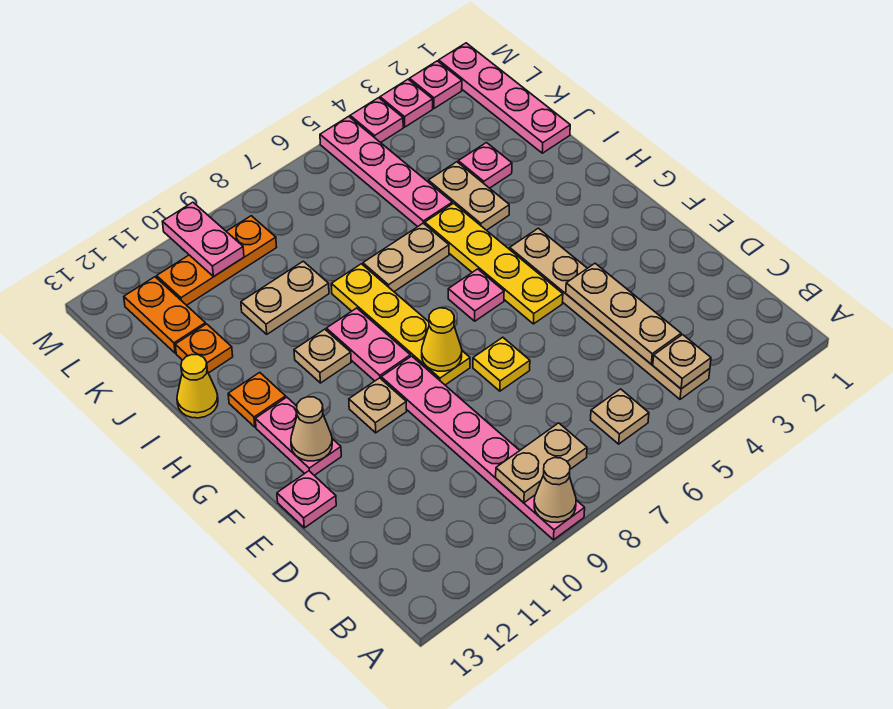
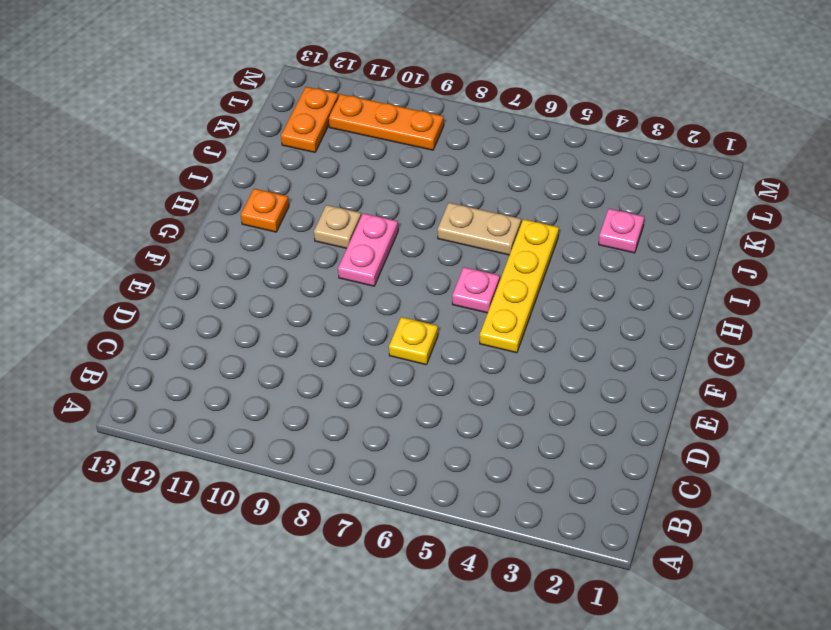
none -> pink 1x6 plate [381,356,585,540]
none -> tan 1x6 plate [510,228,710,399]
none -> tan 1x1 plate [591,389,649,444]
none -> pink 1x1 plate [277,471,336,528]

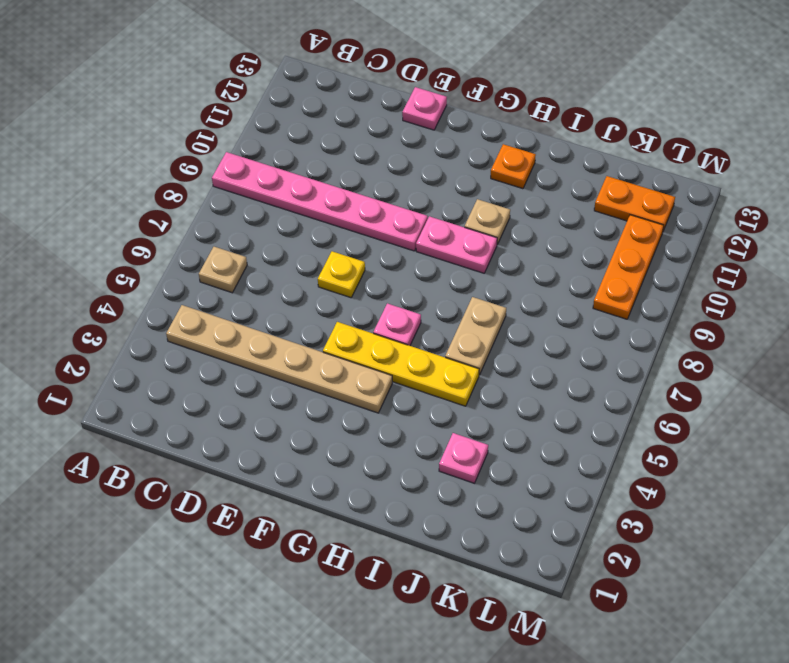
none -> yellow 1x4 plate [331,264,470,385]
none -> tan 1x1 plate [349,378,407,433]
none -> pink 1x2 plate [255,397,341,475]
none -> tan 1x2 plate [428,162,509,230]

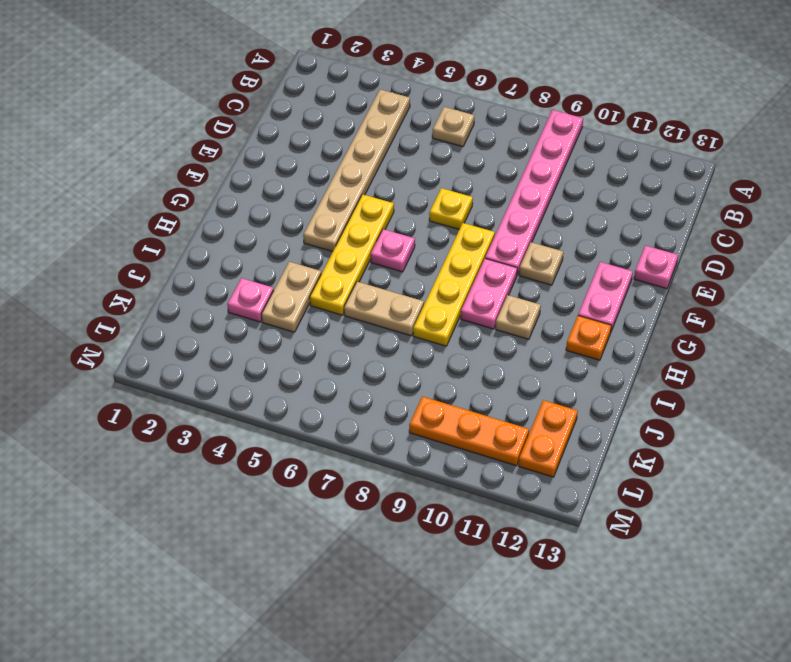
none -> yellow 1x1 cone [177,355,218,418]
none -> pink 1x4 plate [439,43,570,153]
none -> pink 1x4 plate [320,116,452,227]
none -> tan 1x2 plate [241,261,329,334]

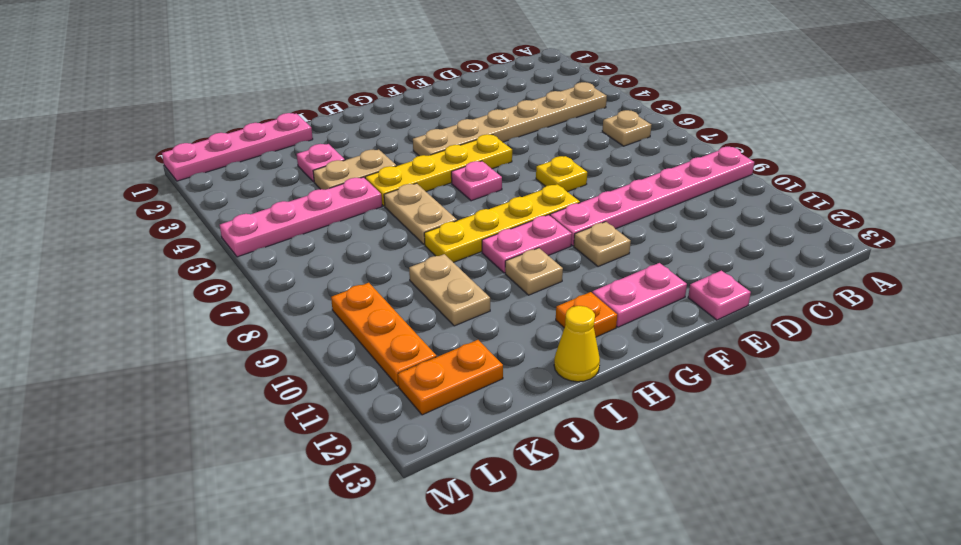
none -> orange 1x1 plate [175,324,233,373]
none -> pink 1x1 plate [410,61,462,108]
none -> pink 1x1 plate [380,79,433,127]
none -> pink 1x1 plate [350,98,403,143]

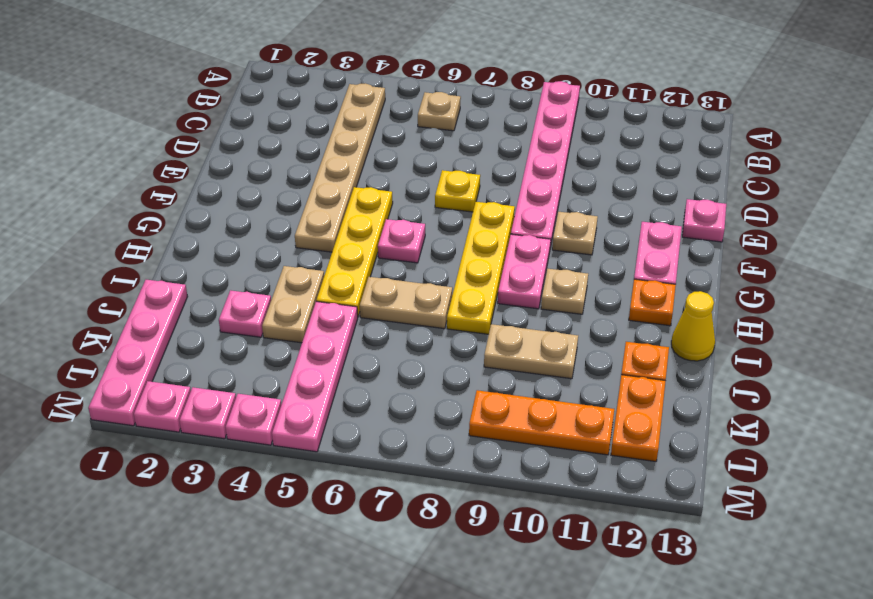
none -> tan 1x1 cone [534,458,576,522]
none -> tan 1x1 plate [653,335,711,389]
none -> tan 1x2 plate [496,423,587,503]
none -> tan 1x3 plate [566,263,681,364]

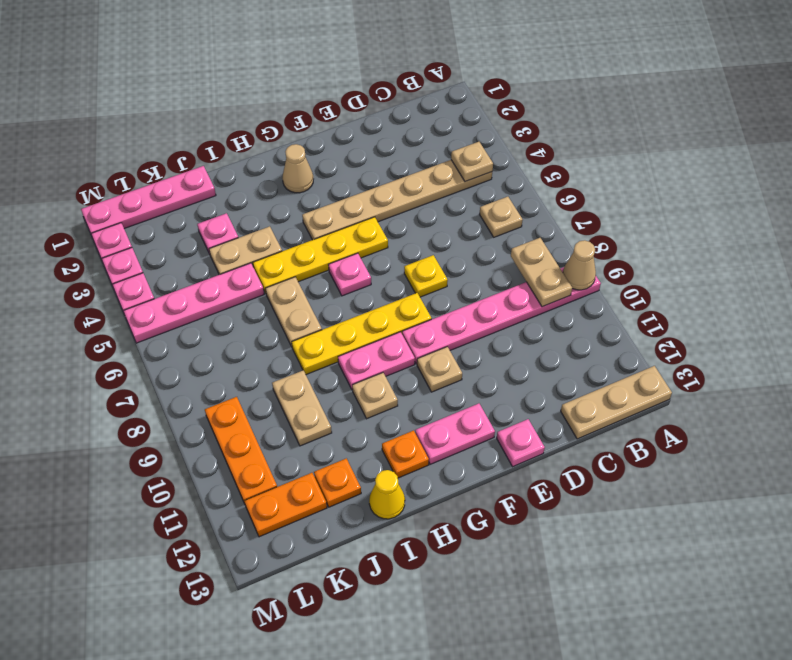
tan 1x3 plate [561,366,672,439] -> tan 1x3 plate moved to [566,263,681,364]
tan 1x1 cone [282,144,313,193] -> tan 1x1 cone moved to [291,397,332,461]
none -> yellow 1x1 cone [422,308,462,371]
none -> pink 1x2 plate [162,202,244,276]

